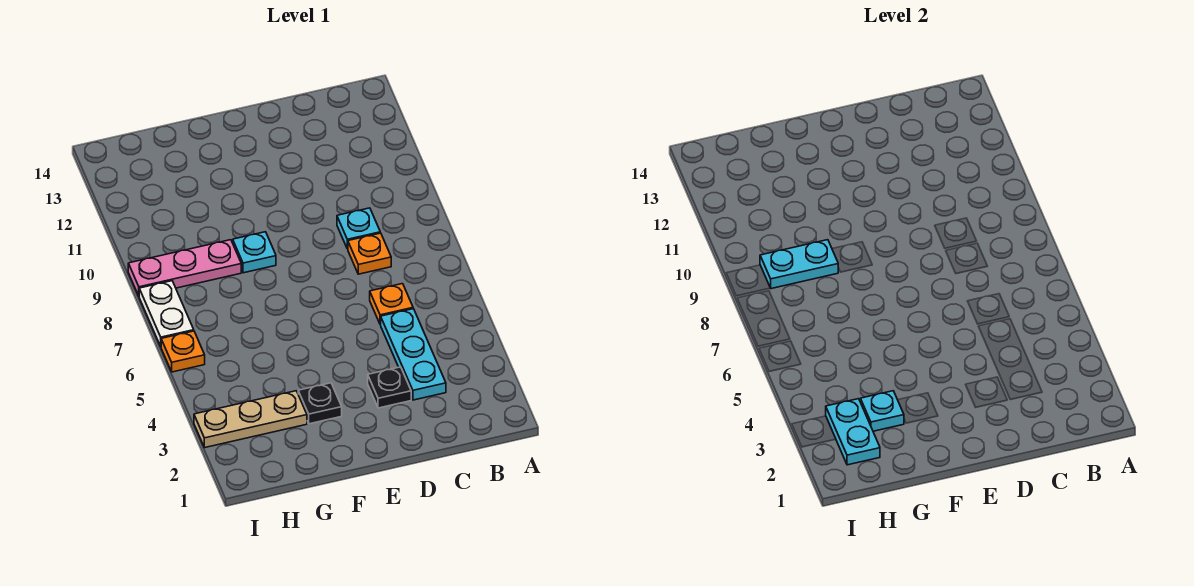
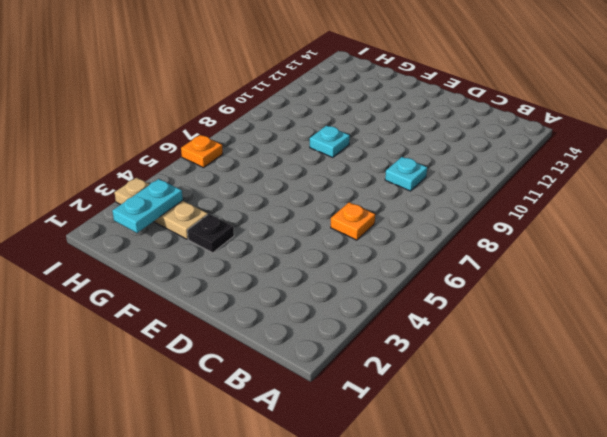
none -> cyan 1x3 plate [381,309,446,400]
none -> orange 1x1 plate [348,233,391,274]
none -> black 1x1 plate [368,367,411,408]

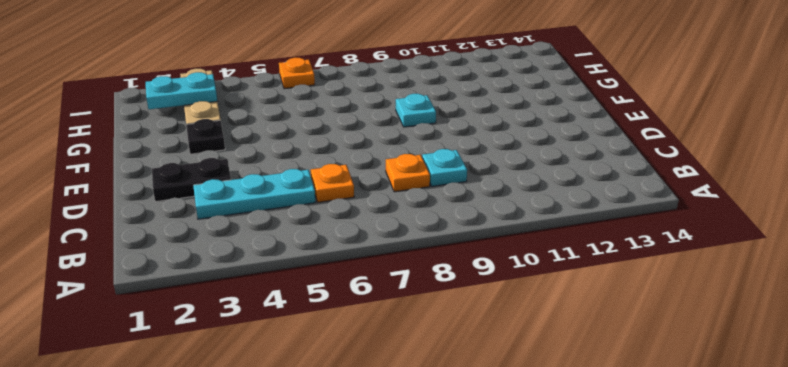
black 1x2 plate [152,158,231,202] -> black 1x1 plate [368,367,411,408]
none -> pink 1x3 plate [128,240,241,296]
none -> white 1x2 plate [139,281,194,346]
none -> cyan 1x1 plate [860,391,904,431]

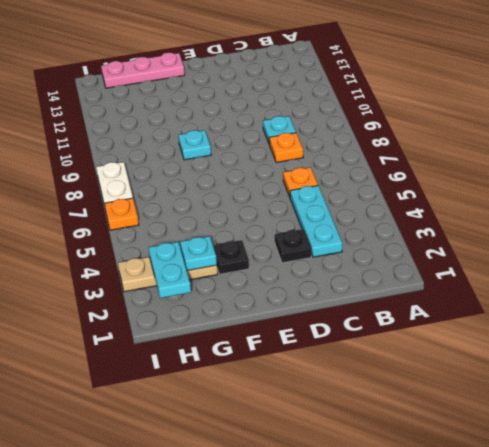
pink 1x3 plate [101,53,185,88] -> pink 1x3 plate moved to [128,240,241,296]
none -> cyan 1x2 plate [760,240,838,289]

